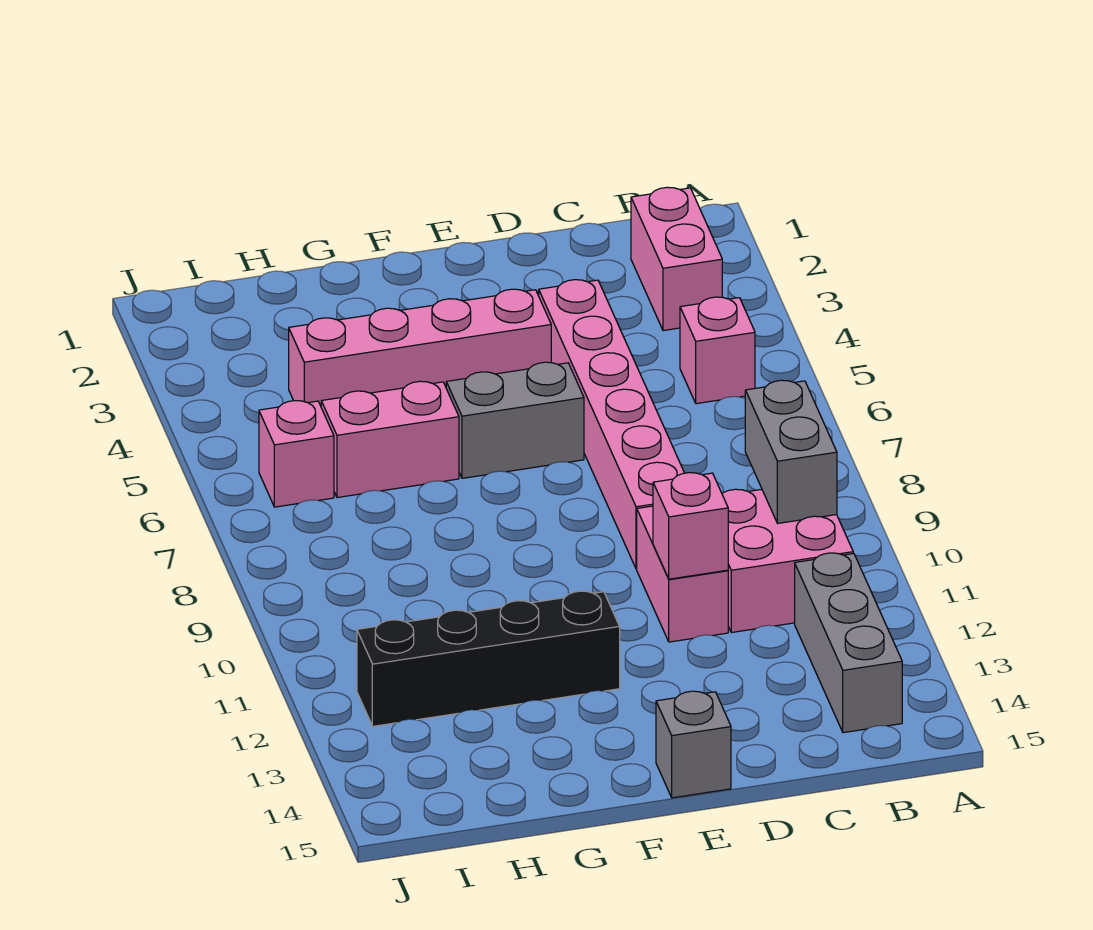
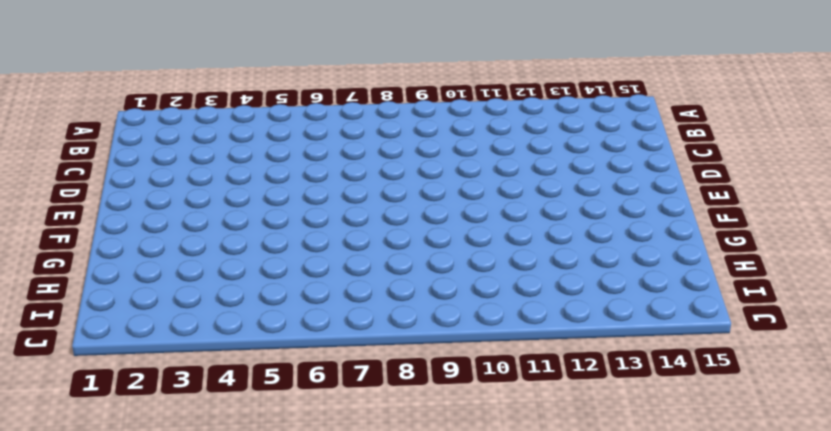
none -> pink 1x2 brick [631,187,722,331]
none -> pink 1x1 brick [680,297,755,404]
none -> pink 2x2 brick [722,489,853,633]

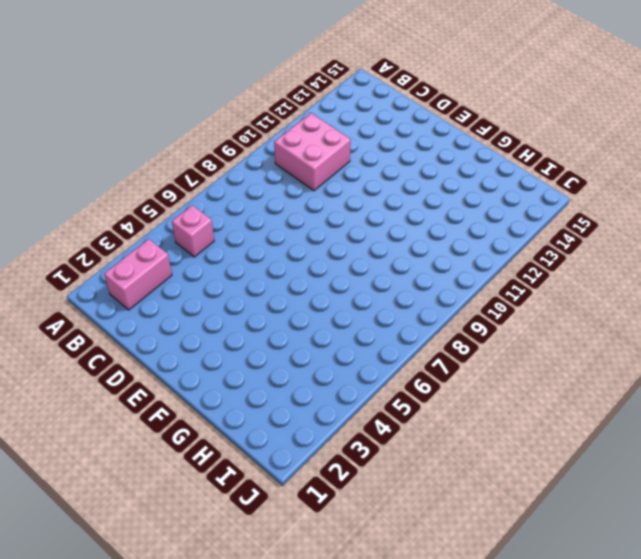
none -> grey 1x3 brick [795,553,902,733]
none -> pink 1x6 brick [539,280,684,569]
none -> pink 1x2 brick [637,506,728,642]

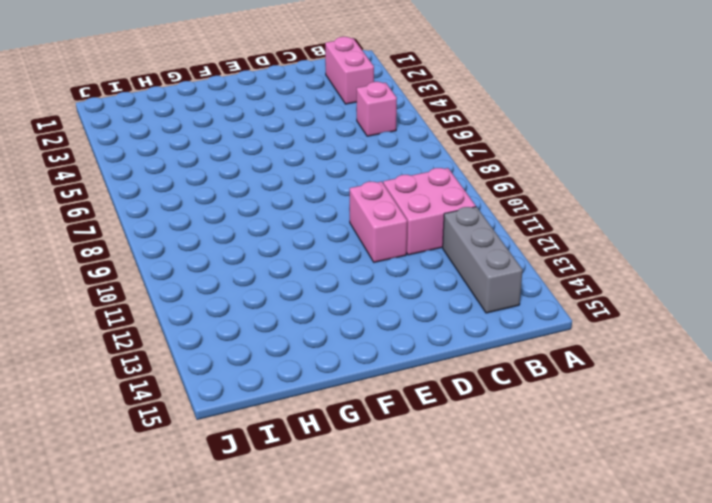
none -> pink 1x6 brick [539,280,684,569]
none -> pink 1x4 brick [289,289,551,406]
none -> grey 1x2 brick [446,362,584,478]

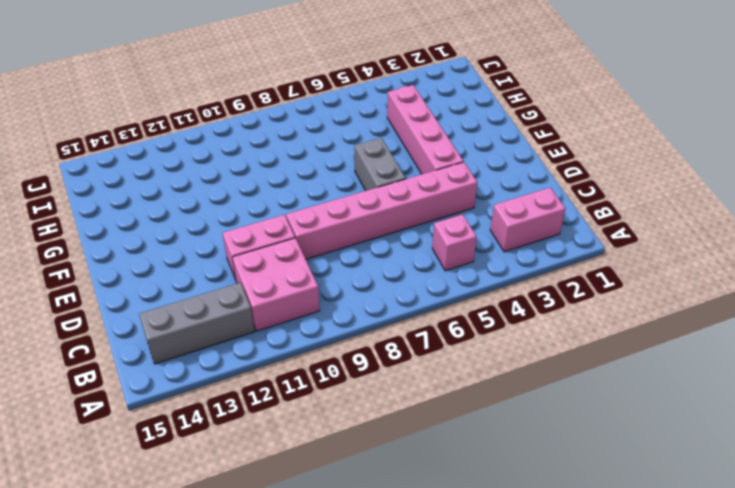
none -> grey 1x1 brick [656,691,731,798]
none -> black 1x4 brick [357,591,620,726]
none -> pink 1x2 brick [321,381,459,498]

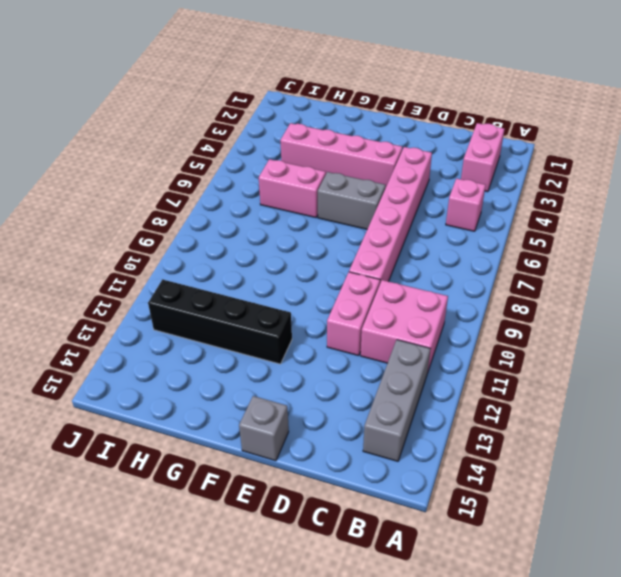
none -> pink 1x1 brick [259,401,334,507]
none -> grey 1x2 brick [745,380,837,523]
none -> pink 1x1 brick [653,473,728,579]

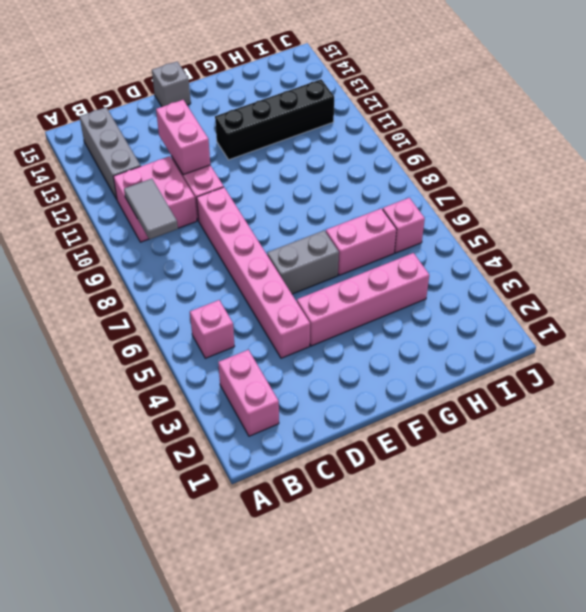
grey 1x2 tile [124,179,178,239] -> grey 1x2 brick [745,380,837,523]
pink 1x2 brick [156,100,210,175] -> pink 1x1 brick [653,473,728,579]

